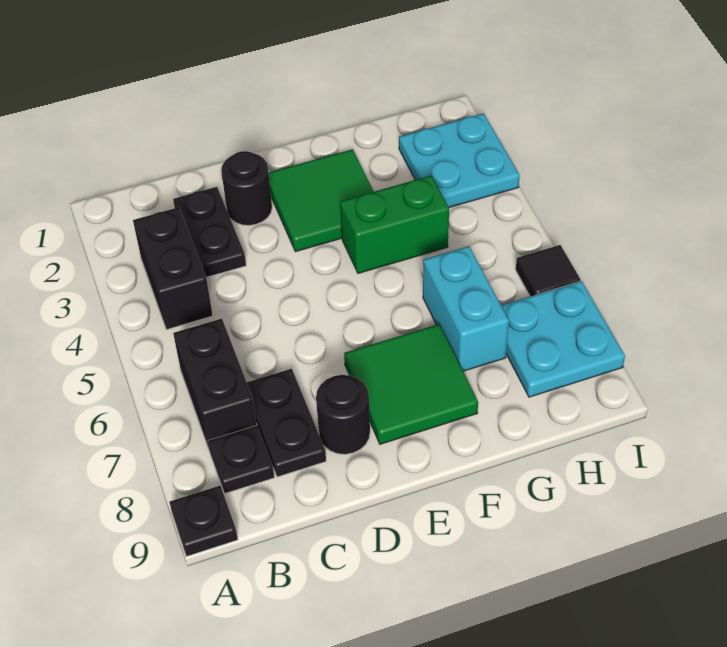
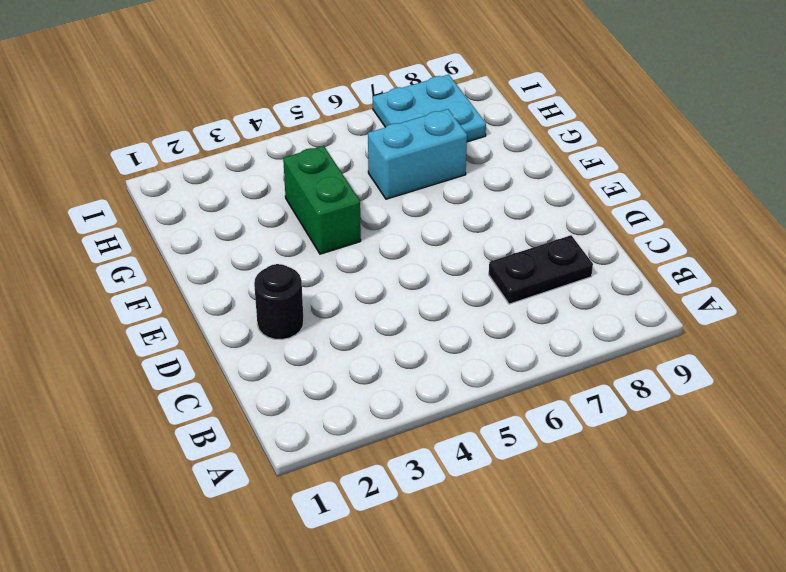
none -> black 1x1 plate [169,486,238,556]
none -> black 1x2 brick [133,207,213,330]
none -> black 1x2 brick [173,319,257,448]

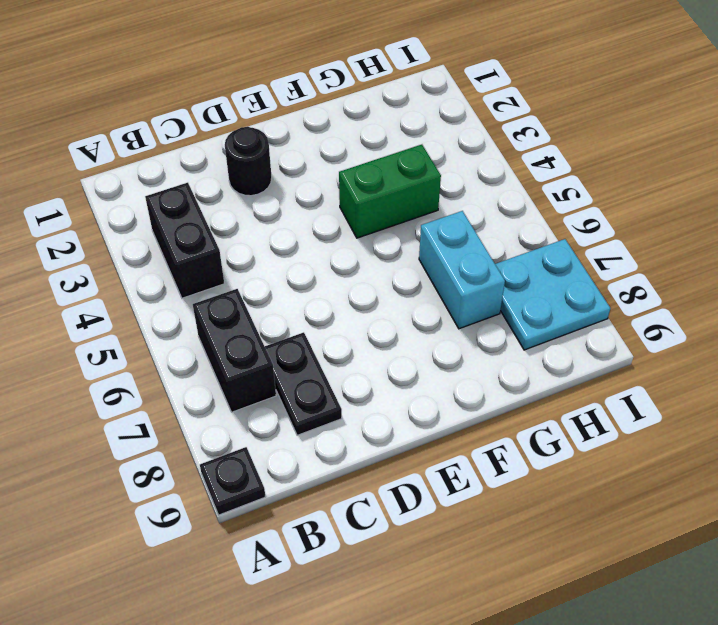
none -> black 1x1 plate [208,426,274,493]
none -> black 1x2 plate [173,187,246,277]
none -> black 1x1 round brick [316,375,370,454]

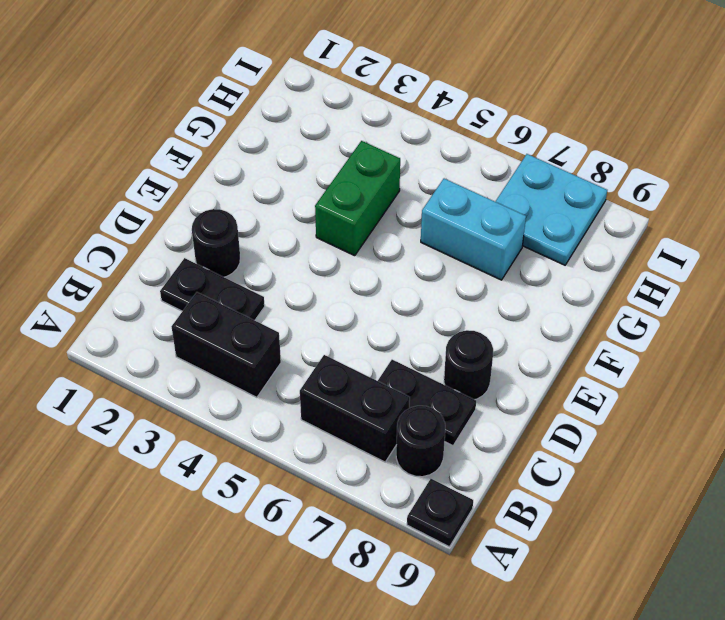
black 1x1 round brick [396,406,445,477] -> black 1x1 plate [208,426,274,493]
none -> green 2x2 tile [269,149,374,252]
none -> green 2x2 tile [344,324,478,444]
none -> cyan 2x2 plate [399,113,520,208]

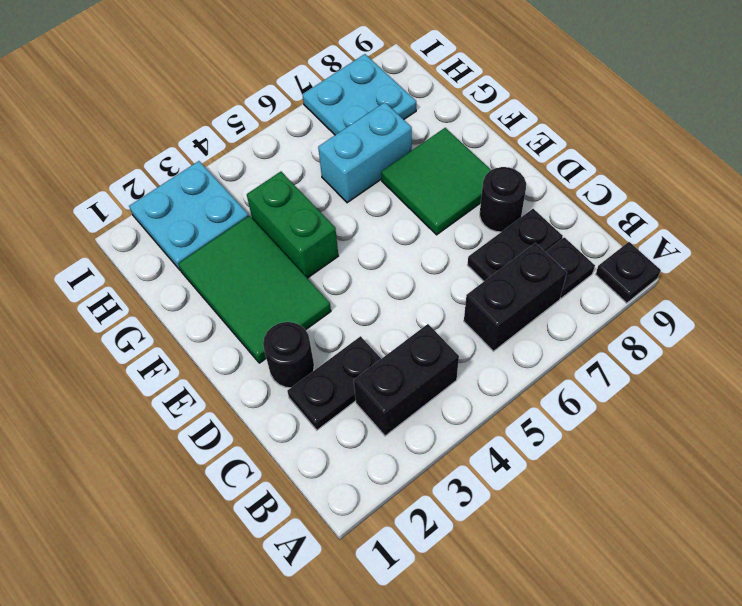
green 2x3 tile [178,216,331,363] -> green 2x2 tile [269,149,374,252]
none -> black 1x1 tile [516,245,580,296]

